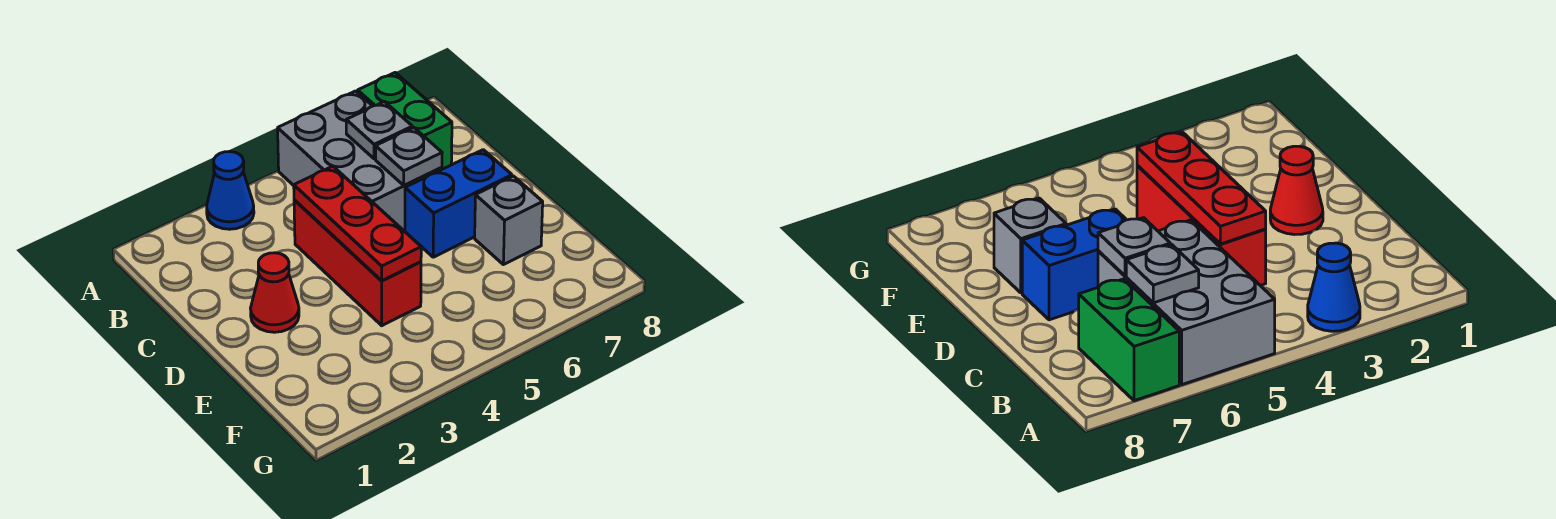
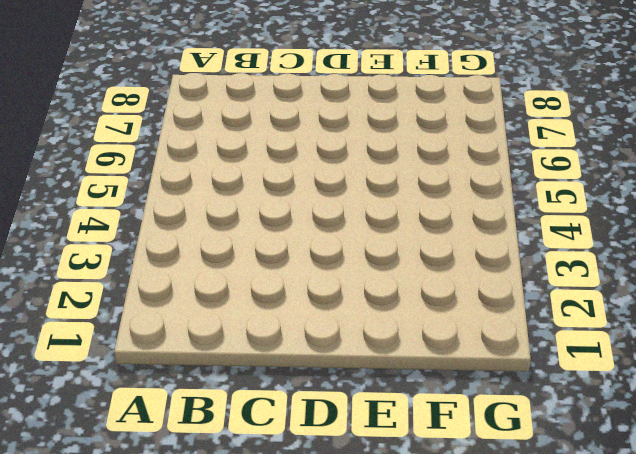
none -> blue 1x1 cone [207,152,254,229]
none -> grey 2x3 brick [278,91,442,230]

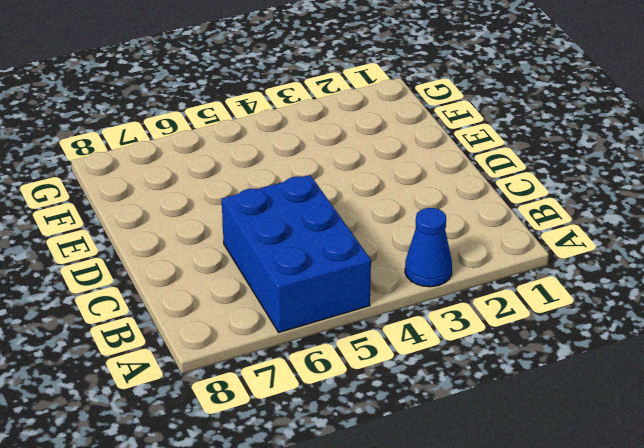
blue 2x3 brick [222,175,371,332] -> grey 2x3 brick [278,91,442,230]
none -> green 1x2 brick [358,73,452,169]
none -> red 1x3 brick [294,200,421,326]

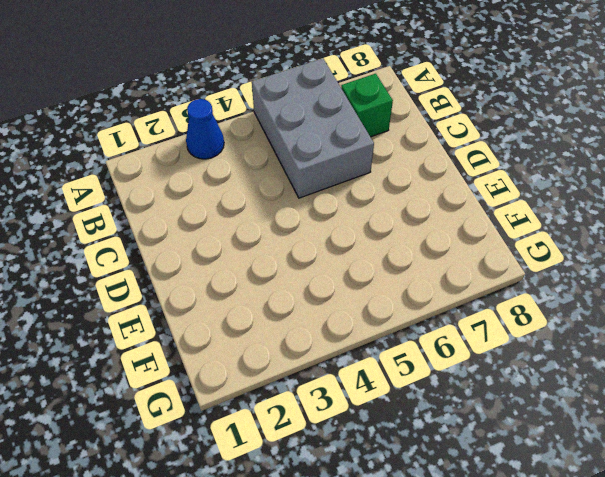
green 1x1 brick [341,74,393,137] -> green 1x2 brick [358,73,452,169]
none -> red 1x3 brick [294,200,421,326]
none -> red 1x1 cone [251,253,299,332]

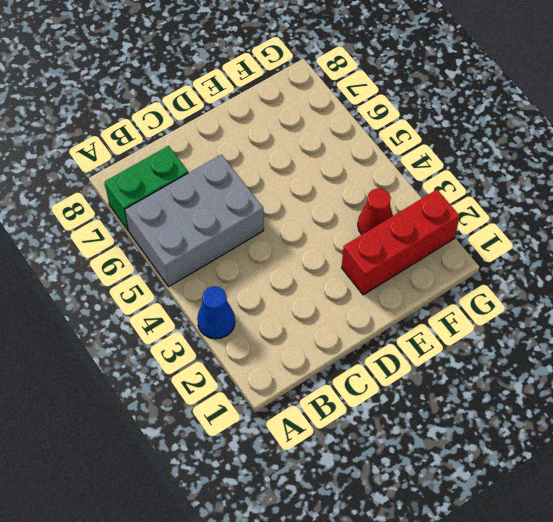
red 1x3 brick [342,190,460,295] -> red 1x3 brick moved to [294,200,421,326]
red 1x1 cone [358,188,393,235] -> red 1x1 cone moved to [251,253,299,332]
none -> blue 1x2 brick [405,150,512,257]
none -> grey 1x1 brick [475,176,543,265]

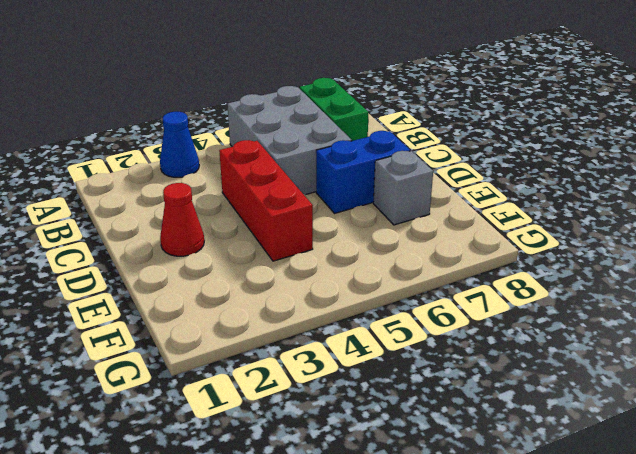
none -> grey 1x1 plate [346,102,412,159]
none -> red 1x3 plate [294,166,421,281]

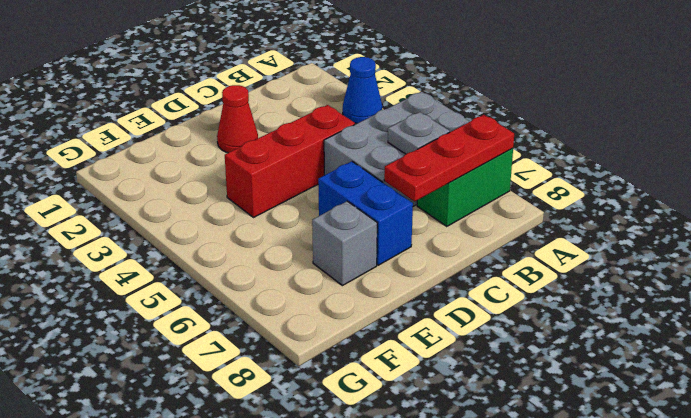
red 1x3 plate [384,115,514,201] -> red 1x3 plate moved to [294,166,421,281]
none -> grey 1x1 plate [376,128,442,185]

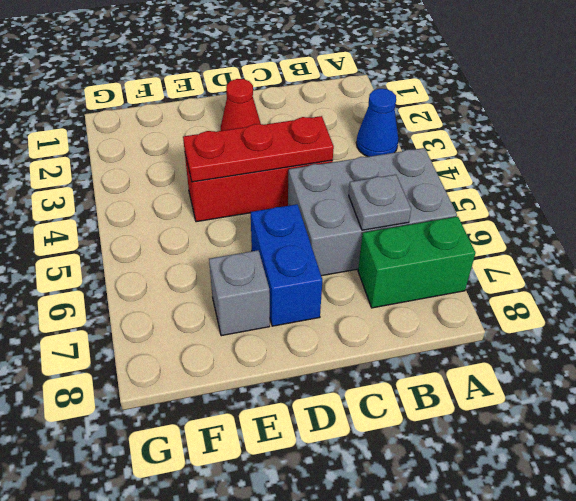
none -> grey 1x1 plate [376,128,442,185]

